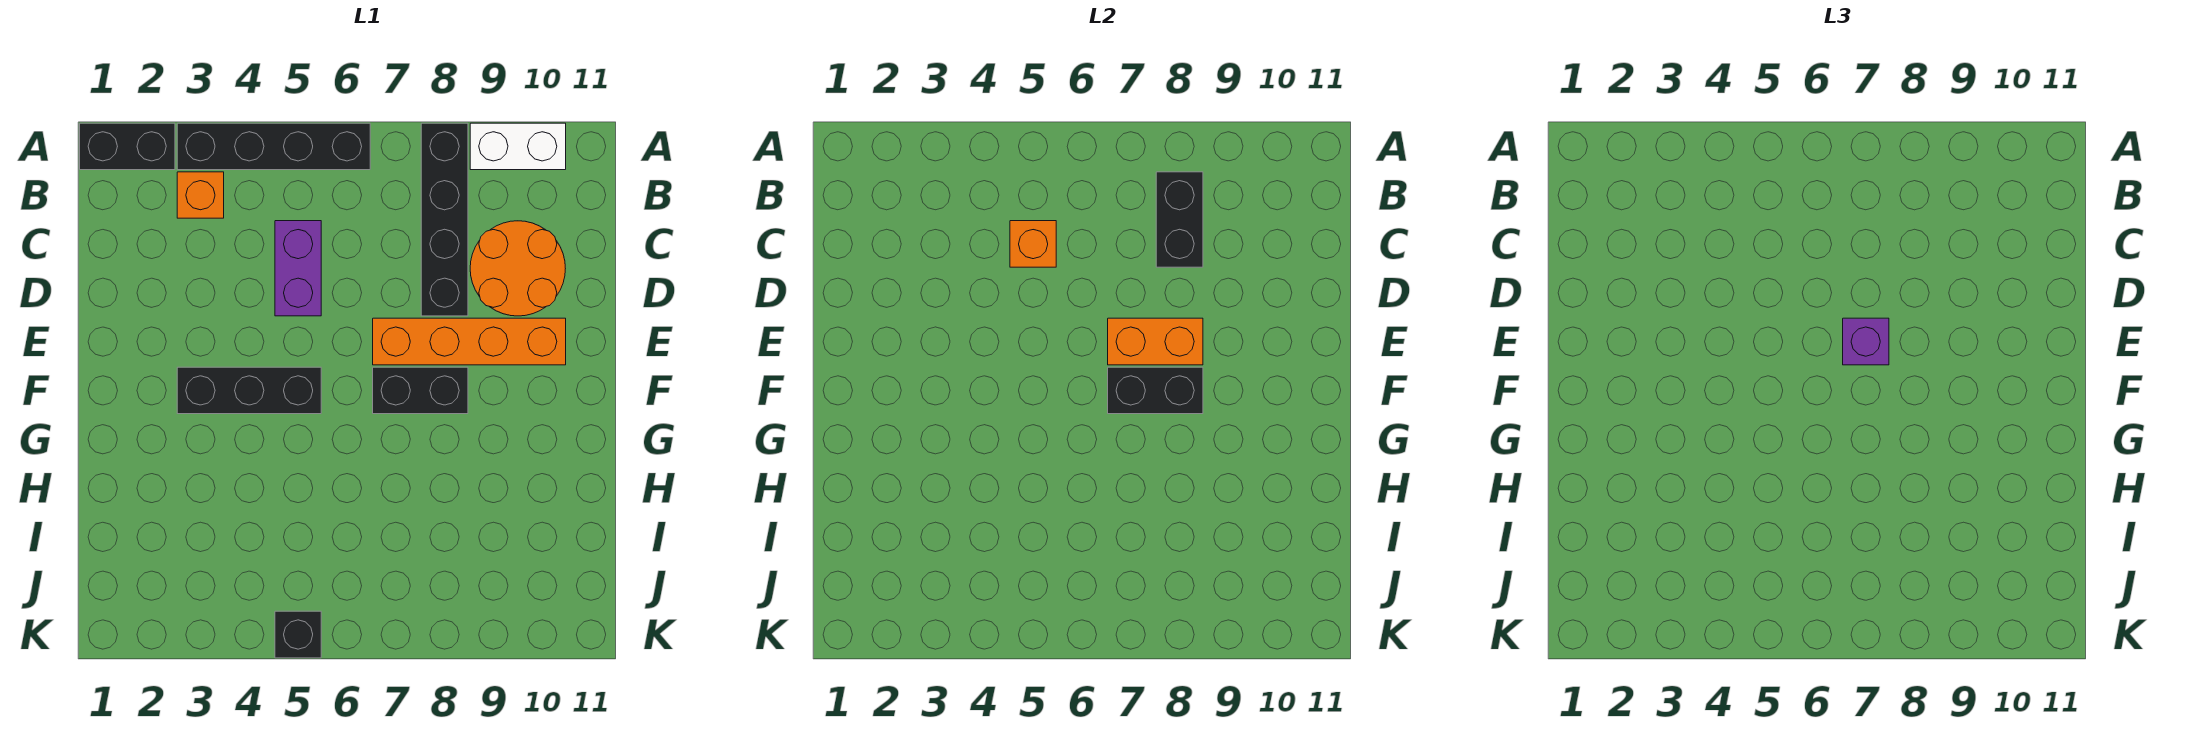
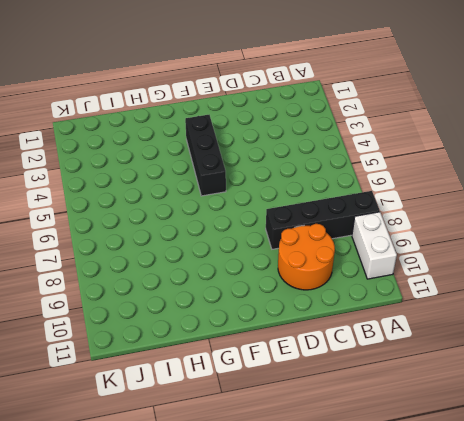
none -> black 1x2 brick [80,123,175,170]
none -> black 1x4 brick [177,123,370,170]
none -> orange 1x1 brick [177,172,224,218]

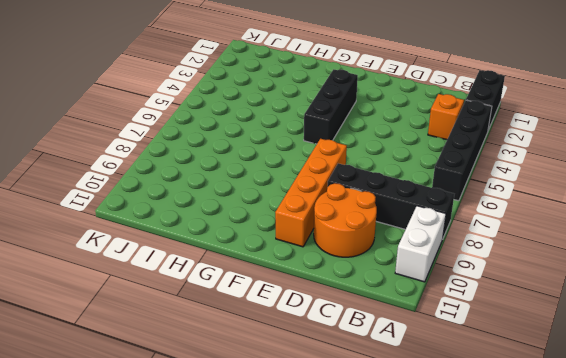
none -> purple 1x2 brick [275,221,321,316]
none -> black 1x2 brick [373,367,468,414]
none -> black 1x1 brick [275,611,321,658]

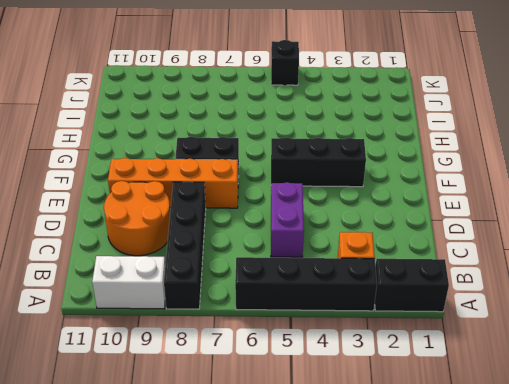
none -> black 1x2 brick [1156,172,1203,267]
none -> orange 1x1 brick [1010,221,1056,267]
none -> orange 1x2 brick [1108,318,1203,365]

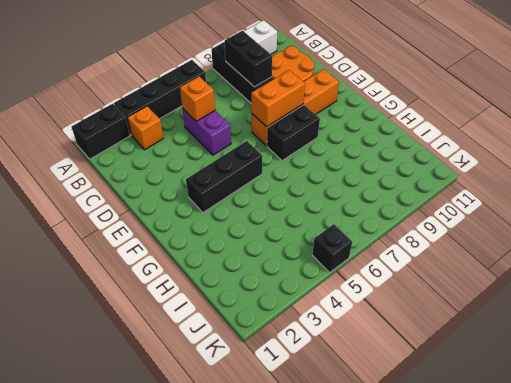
none -> black 1x2 brick [1108,367,1203,414]
none -> purple 1x1 brick [1843,318,1889,365]

